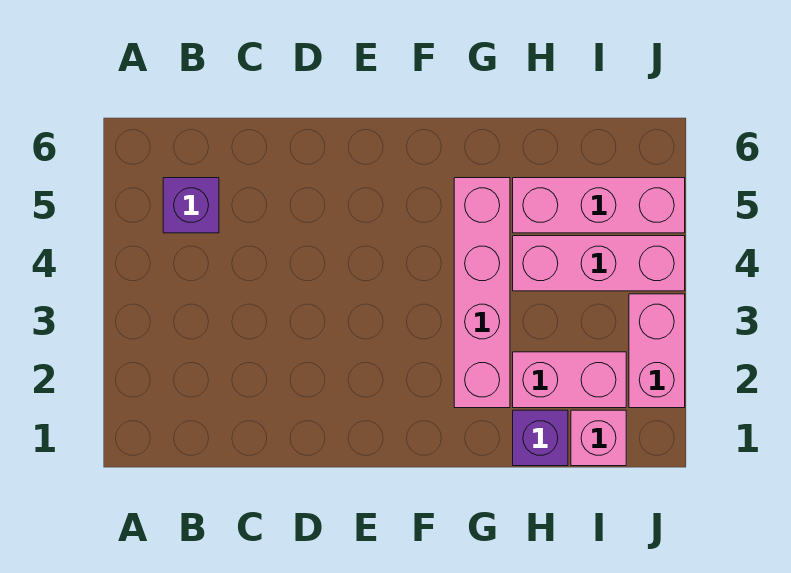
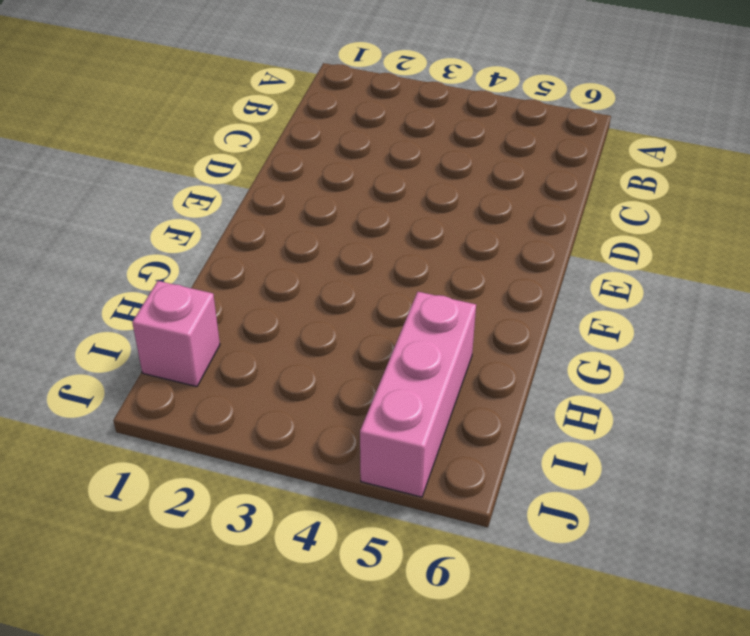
none -> purple 1x1 brick [163,178,219,233]
none -> pink 1x4 brick [454,178,510,408]

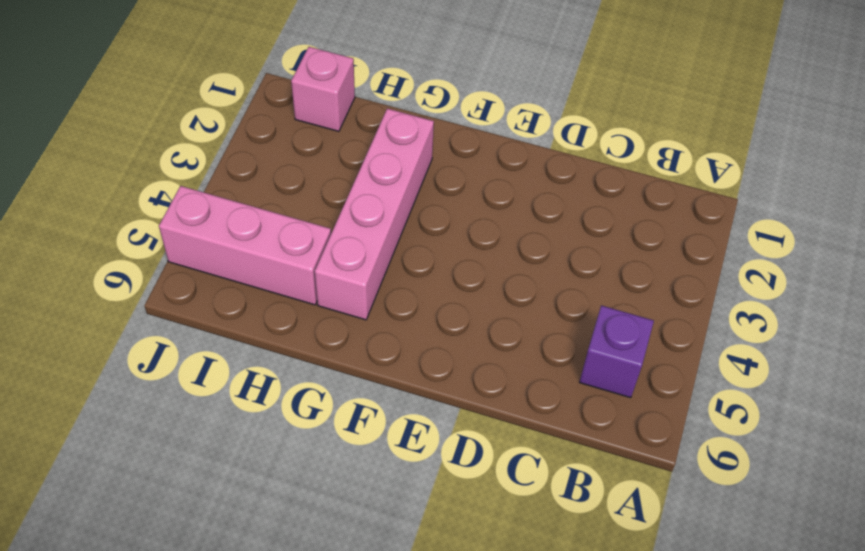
none -> purple 1x1 brick [513,410,568,466]
none -> pink 1x2 brick [513,352,626,408]

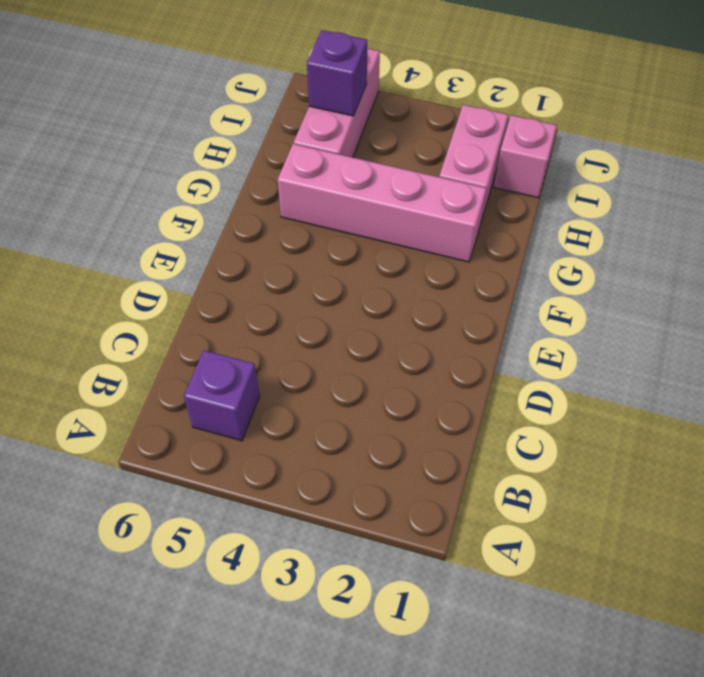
purple 1x1 brick [307,30,367,116] -> purple 1x1 brick moved to [513,410,568,466]
none -> pink 1x3 brick [513,236,685,291]
none -> pink 1x2 brick [629,294,685,408]

